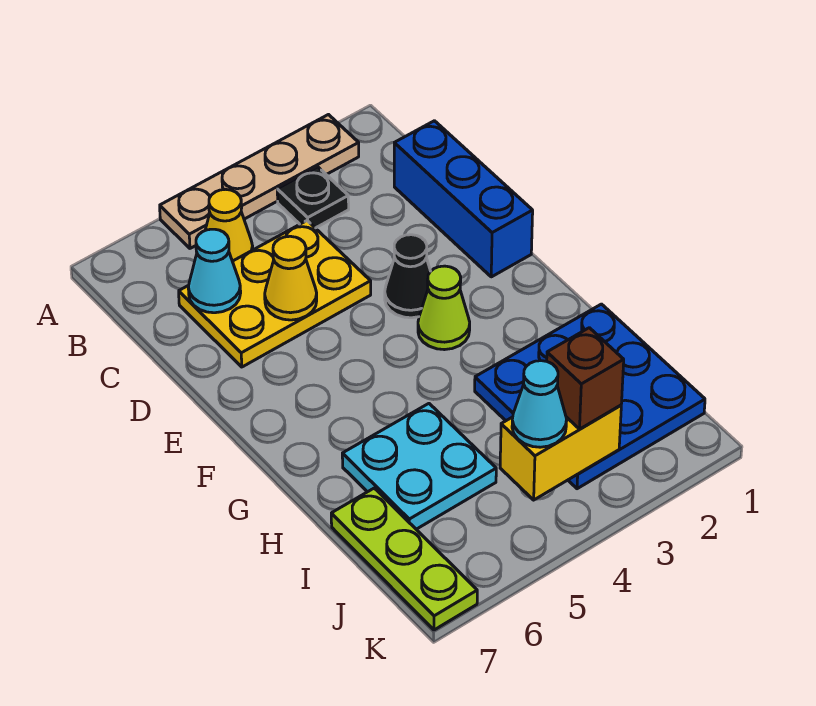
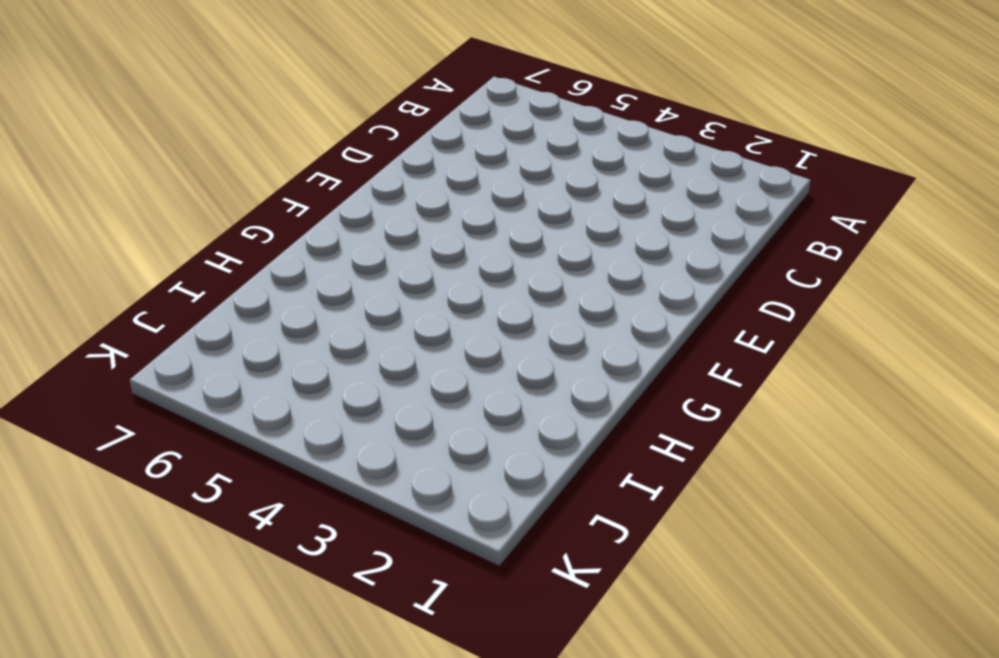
none -> tan 1x4 plate [160,115,359,248]
none -> black 1x1 plate [277,167,349,228]
none -> yellow 1x1 cone [205,190,253,261]

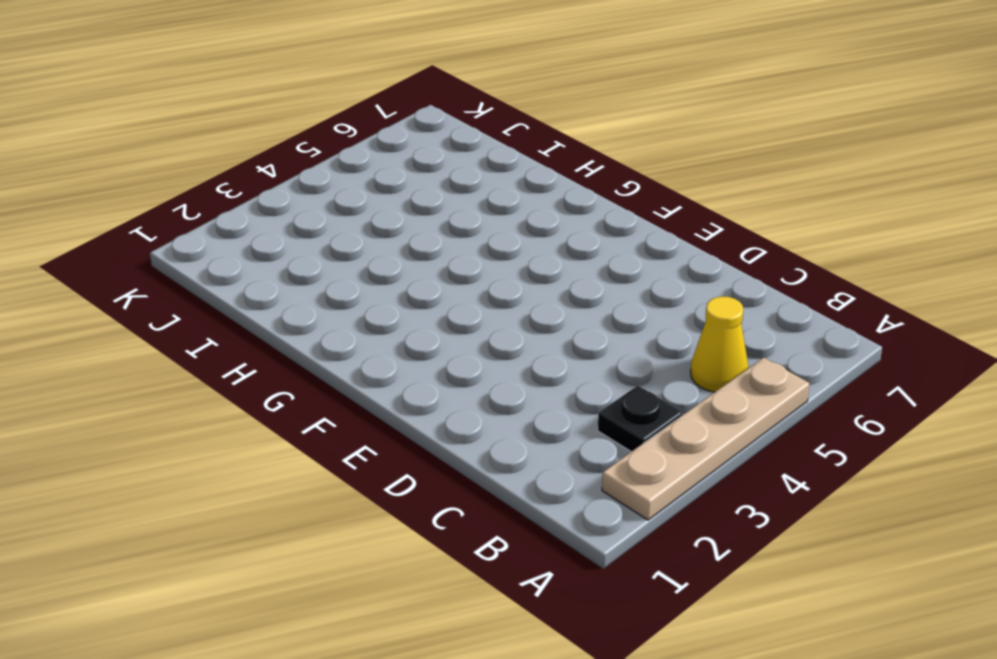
none -> blue 1x3 brick [394,121,533,277]
none -> yellow 2x3 plate [179,221,371,367]
none -> black 1x1 cone [385,235,430,318]

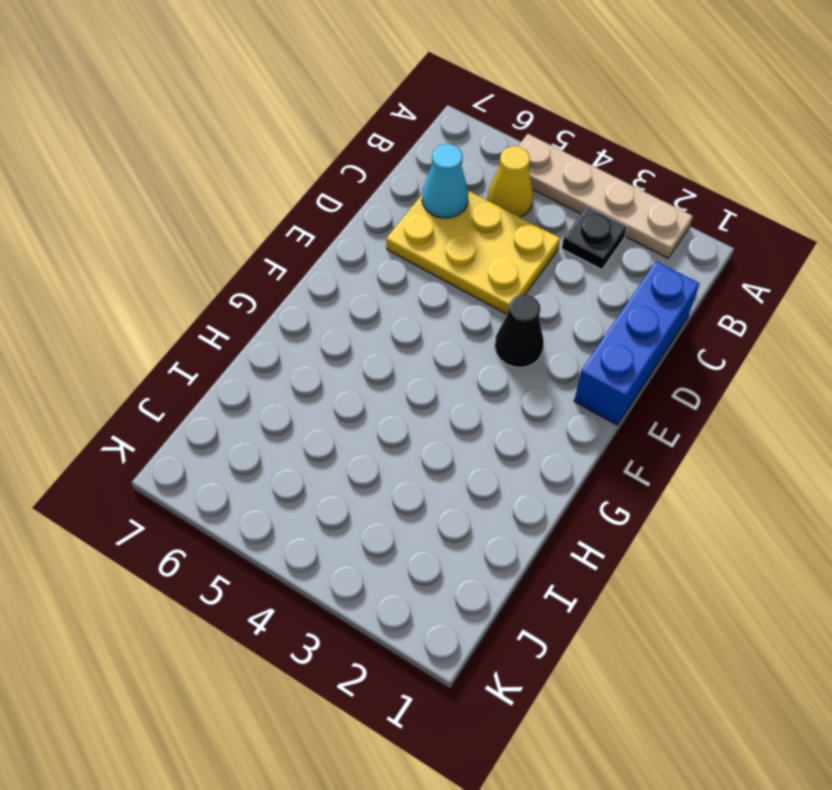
none -> lime 1x1 cone [418,266,470,350]
none -> blue 3x3 plate [475,304,705,489]
none -> cyan 2x2 plate [342,404,496,529]

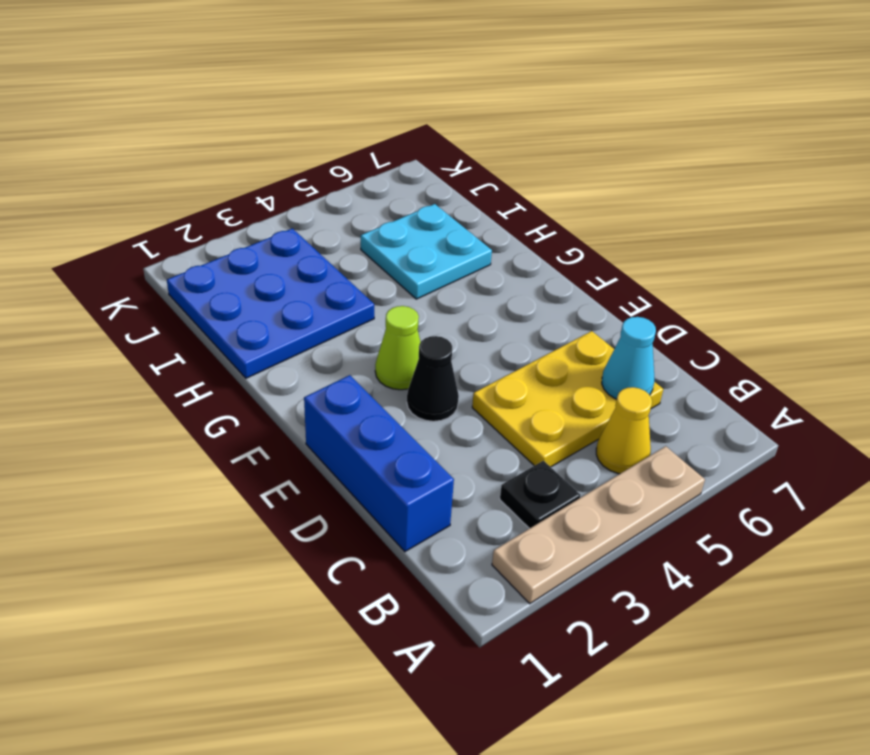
none -> lime 1x3 plate [331,488,477,630]
none -> yellow 1x1 cone [265,236,317,320]
none -> yellow 1x2 brick [500,405,621,500]

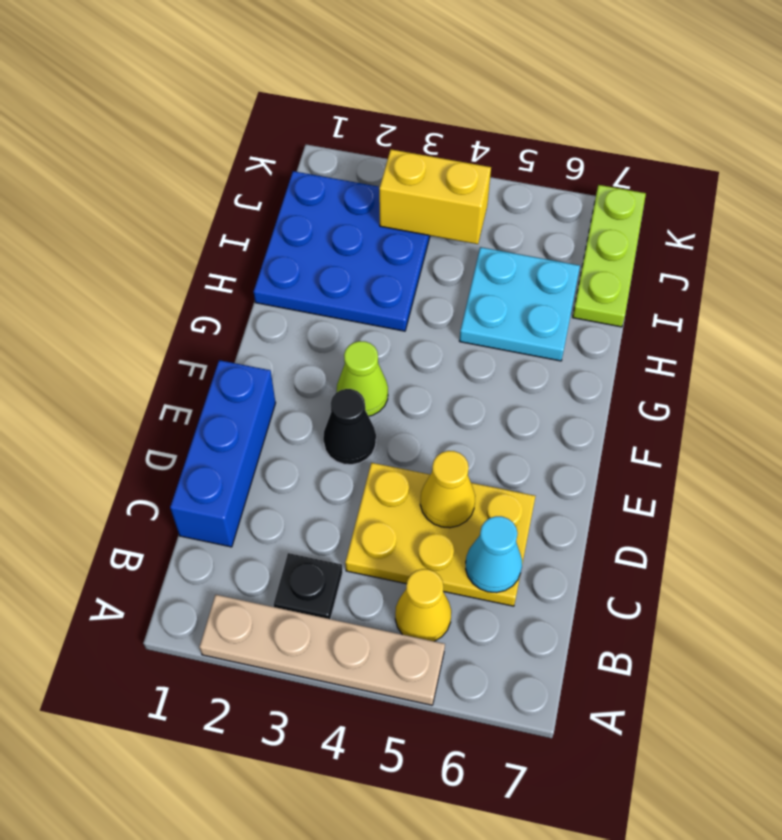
none -> brown 1x1 brick [547,328,624,429]
none -> cyan 1x1 cone [512,361,567,447]

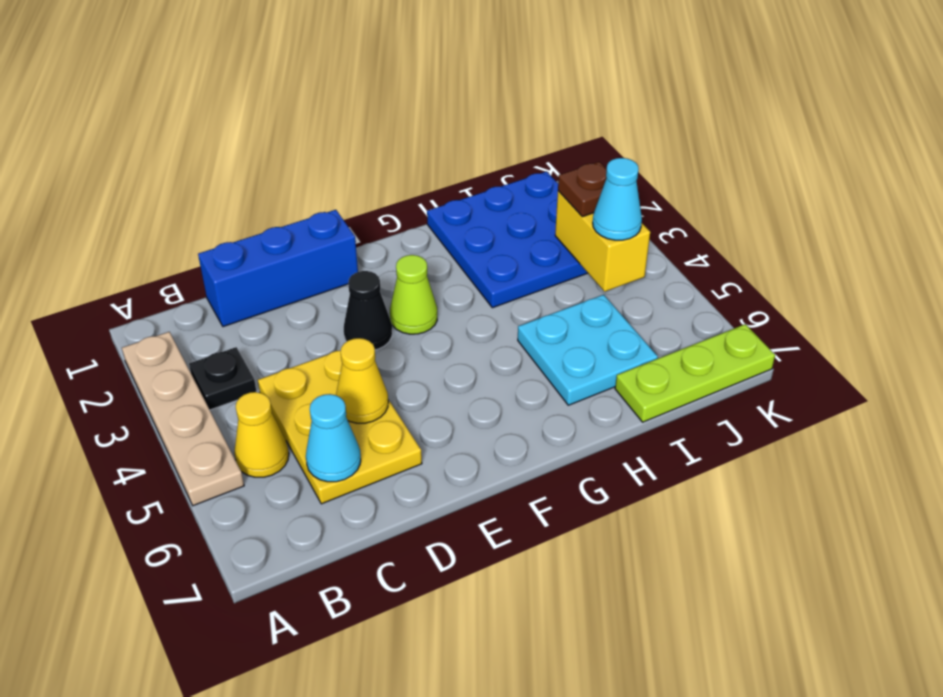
brown 1x1 plate [558,162,607,217] -> brown 1x1 brick [547,328,624,429]

